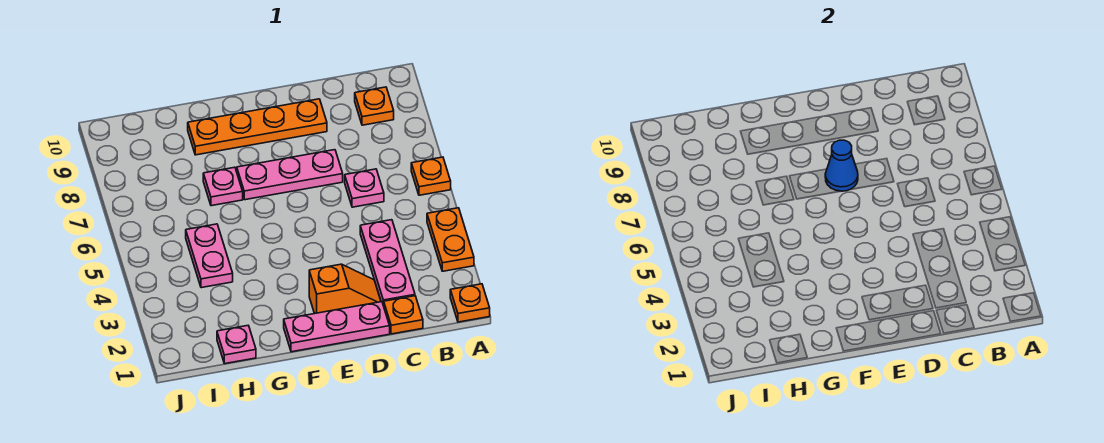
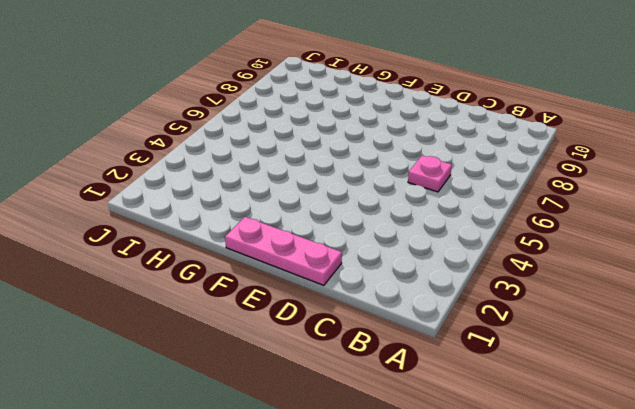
none -> orange 1x1 plate [450,284,490,322]
none -> orange 1x2 plate [427,208,474,271]
none -> orange 1x1 plate [411,157,451,195]

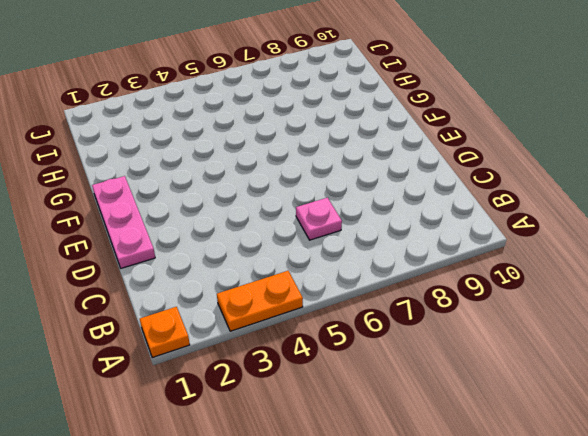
none -> orange 1x1 plate [411,157,451,195]
none -> orange 1x1 plate [355,87,394,125]
none -> orange 1x1 plate [384,296,423,334]

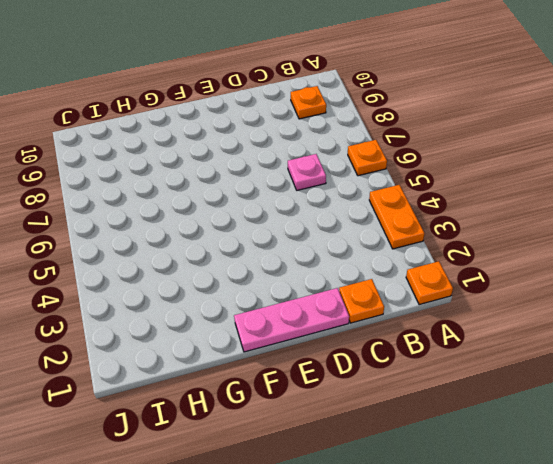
none -> pink 1x3 plate [360,220,415,306]
none -> orange 1x2 slope [309,264,381,314]
none -> pink 1x3 plate [237,150,343,200]

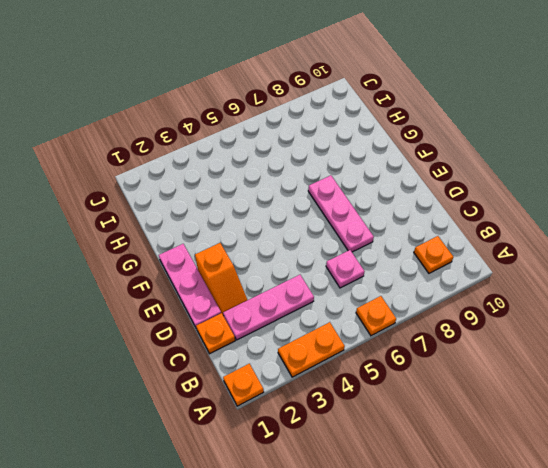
none -> orange 1x4 plate [188,99,327,155]
none -> pink 1x1 plate [203,167,243,206]
none -> pink 1x1 plate [217,326,256,364]

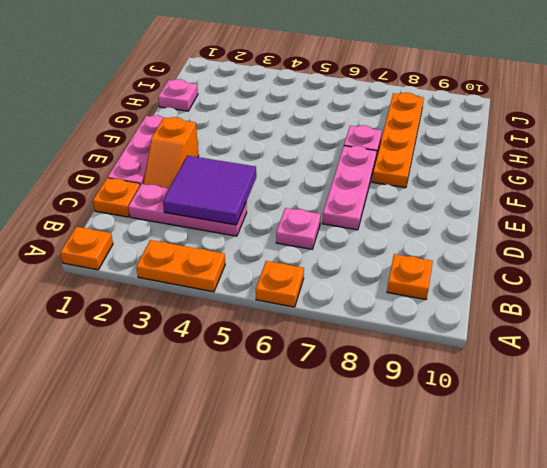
purple 2x2 tile [163,156,256,225] -> none
orange 1x4 plate [372,93,424,188] -> orange 1x4 plate moved to [188,99,327,155]
none -> pink 1x2 plate [186,224,233,288]
none -> blue 1x1 cone [825,140,858,191]

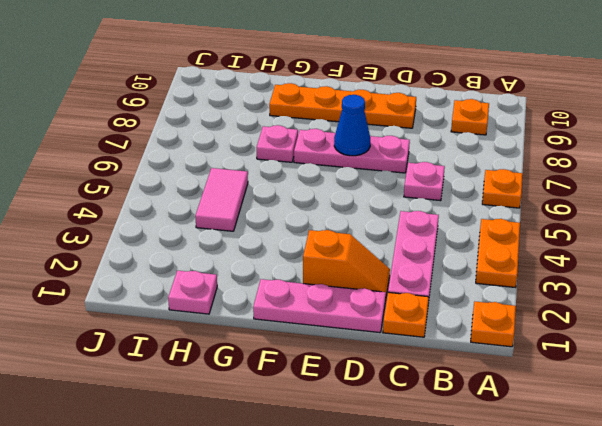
pink 1x2 tile [195,168,248,231] -> pink 1x2 plate [186,224,233,288]

